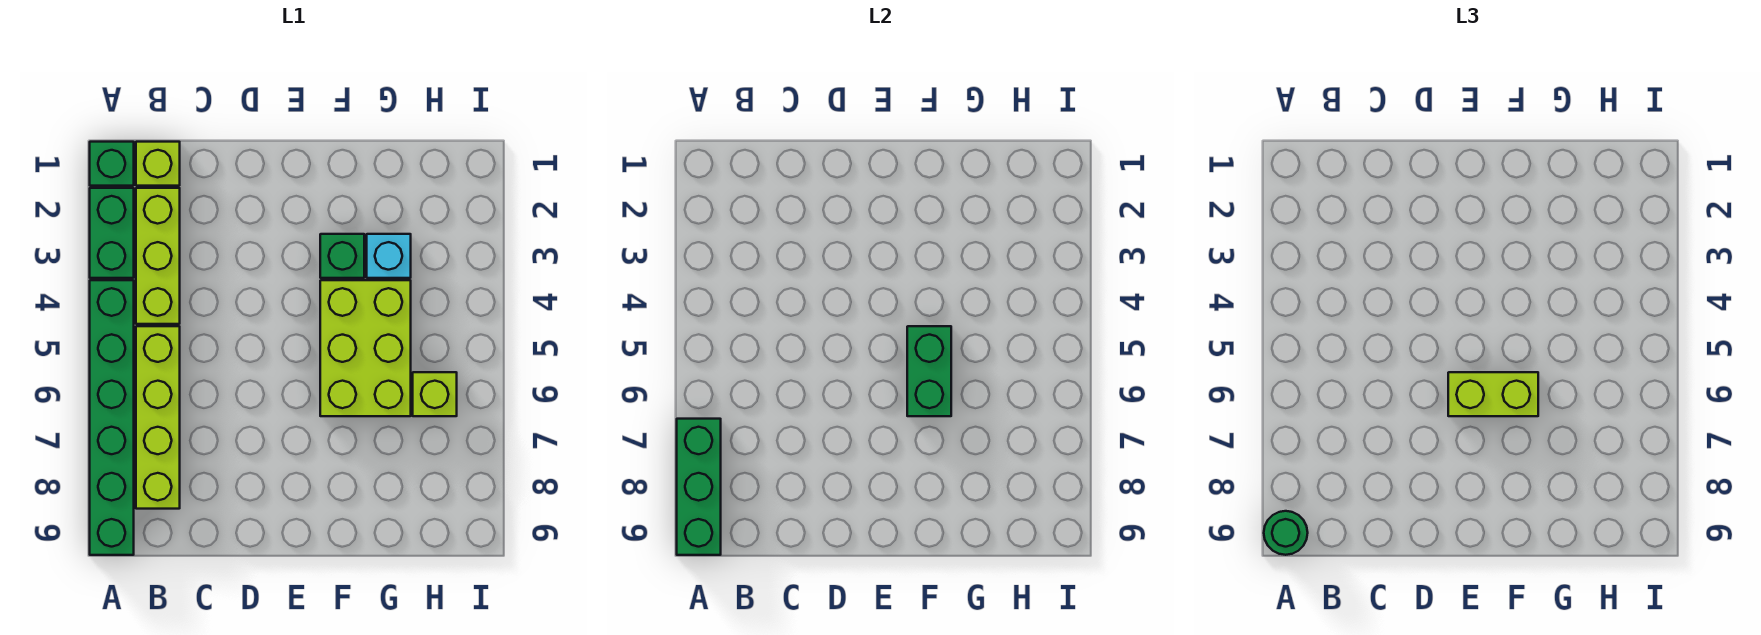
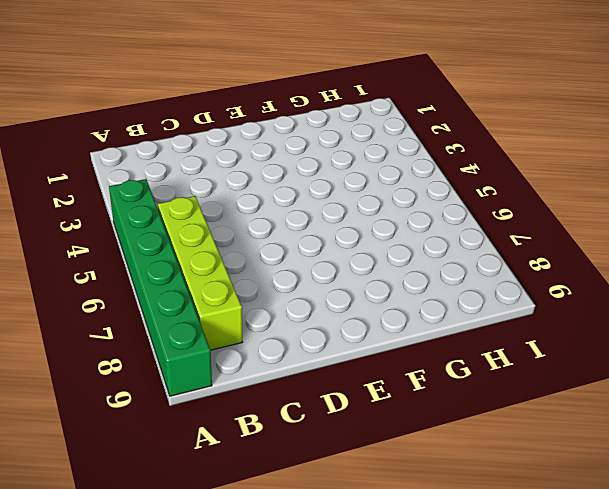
none -> green 1x1 brick [90,142,134,186]
none -> green 1x2 brick [90,188,134,278]
none -> lime 1x1 brick [136,142,180,186]

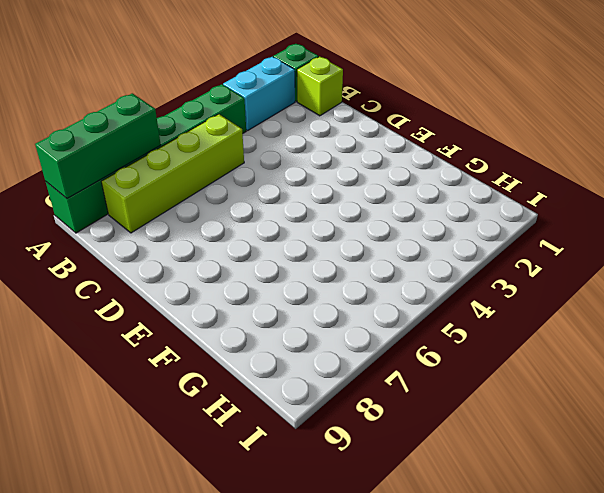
cyan 1x2 brick [223,57,295,131] -> green 1x2 brick [90,188,134,278]
none -> lime 1x3 brick [136,188,180,324]
none -> green 1x1 brick [320,234,364,278]
none -> lime 2x3 brick [320,280,411,416]

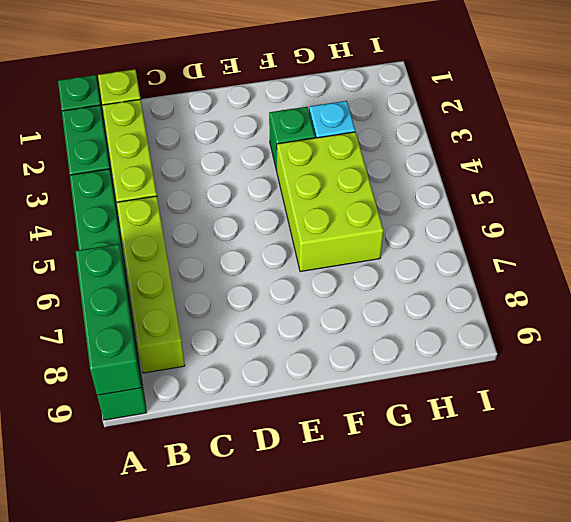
none -> lime 1x1 brick [413,372,457,416]
none -> green 1x2 brick [907,326,951,416]
none -> green 1x1 round brick [1264,511,1308,555]

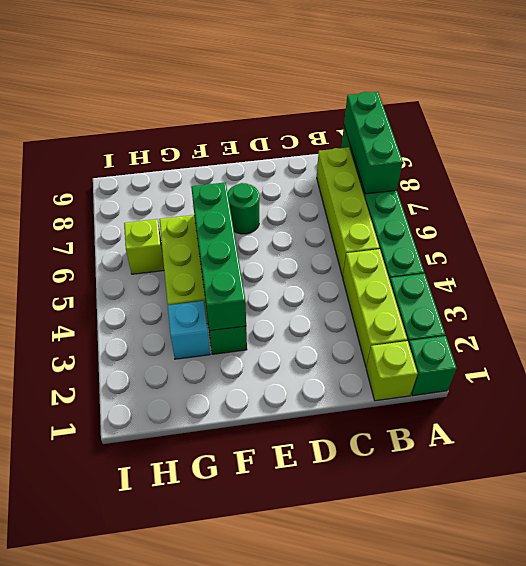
green 1x1 round brick [228,183,259,234] -> green 1x1 round brick moved to [1264,511,1308,555]
green 1x4 brick [191,182,246,331] -> green 1x2 brick [907,326,951,416]
none -> lime 1x2 brick [1448,372,1538,416]

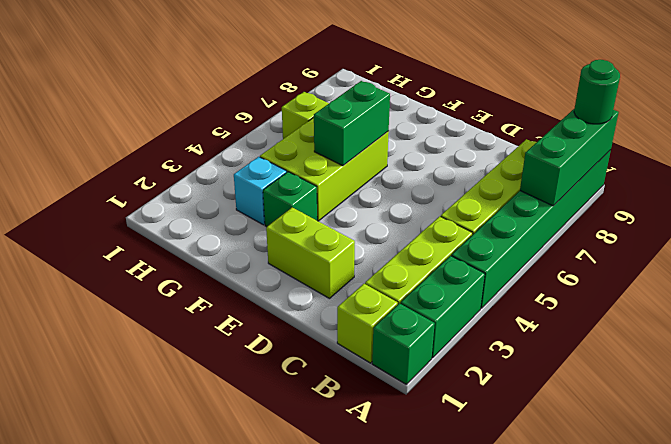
lime 1x2 brick [266,208,355,299] -> lime 1x2 brick moved to [1448,372,1538,416]

